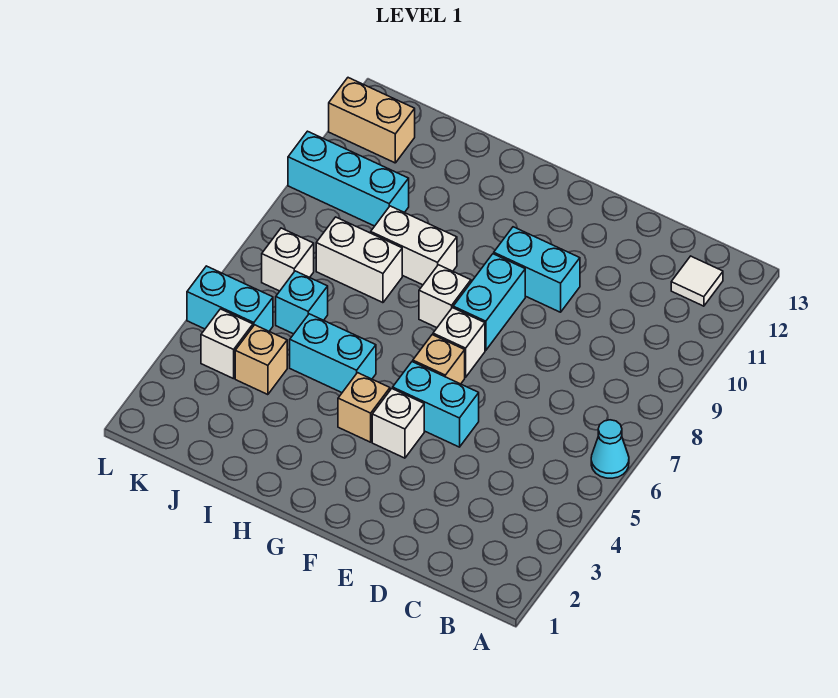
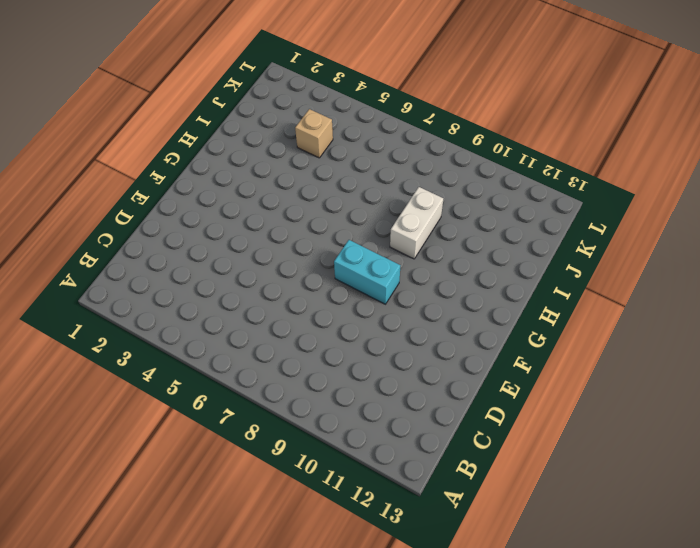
none -> cyan 1x1 cone [591,420,629,478]
none -> white 1x1 tile [671,256,723,306]
none -> cyan 1x2 brick [393,362,479,447]

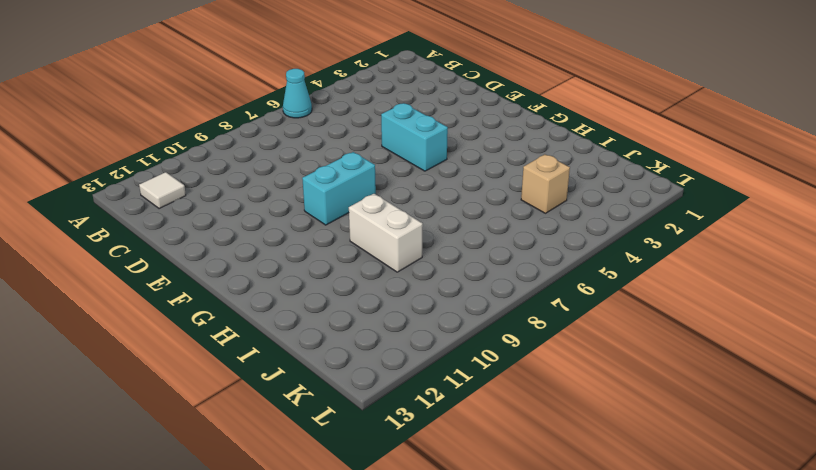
none -> cyan 1x2 brick [494,227,580,312]
none -> white 1x1 brick [372,389,424,458]
none -> tan 1x1 brick [413,335,465,384]

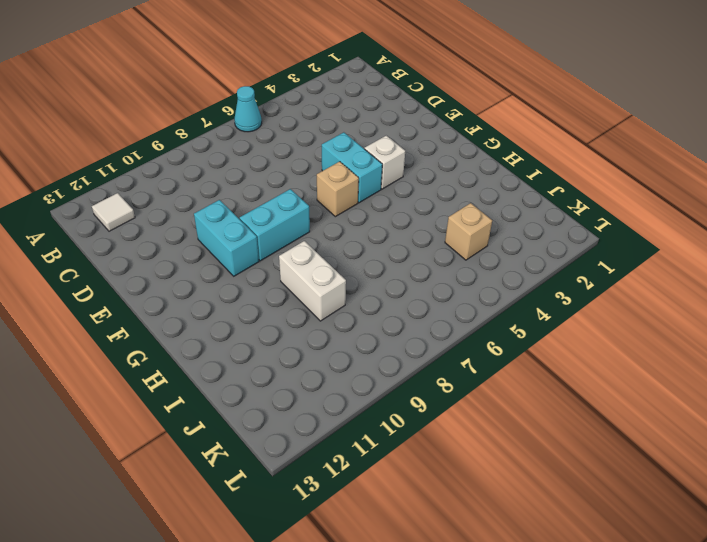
none -> white 1x1 brick [433,308,485,377]
none -> tan 1x1 brick [338,373,390,442]
none -> white 1x1 brick [419,265,471,328]

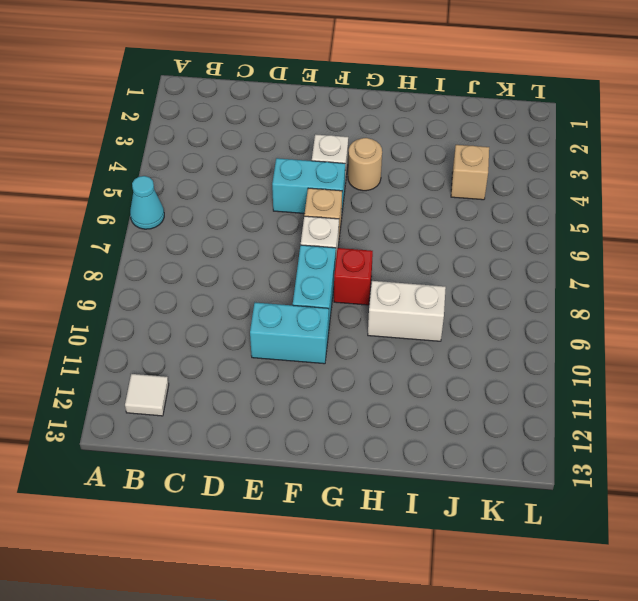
tan 1x1 round brick [348,138,382,191] -> tan 1x1 brick [338,373,390,442]
red 1x1 brick [334,248,373,305] -> white 1x1 brick [419,265,471,328]
none -> cyan 1x2 brick [290,314,376,393]
none -> white 1x2 brick [316,217,402,303]
none -> cyan 1x1 brick [276,271,328,334]

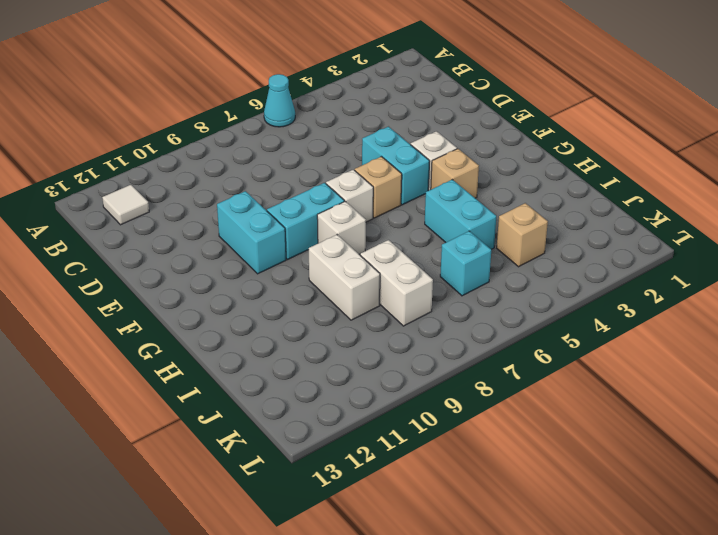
none -> cyan 1x3 brick [288,131,409,226]
none -> white 1x1 brick [201,309,253,379]
none -> cyan 1x2 brick [187,266,273,331]

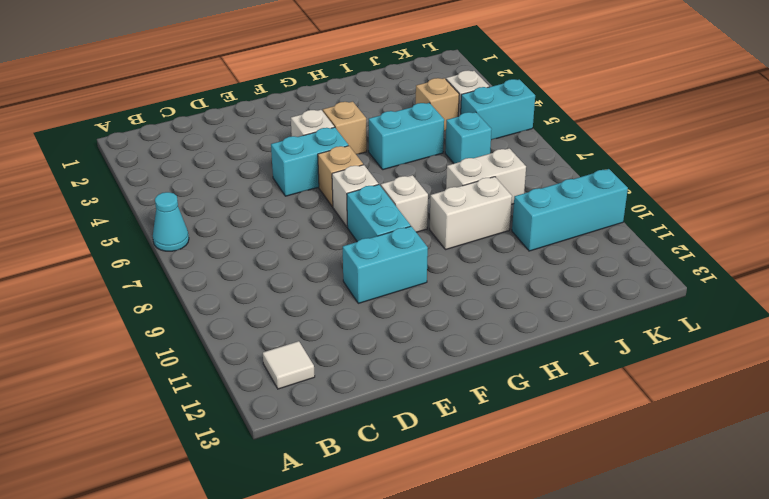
none -> white 1x1 brick [262,228,314,291]
none -> tan 1x2 brick [329,78,415,163]

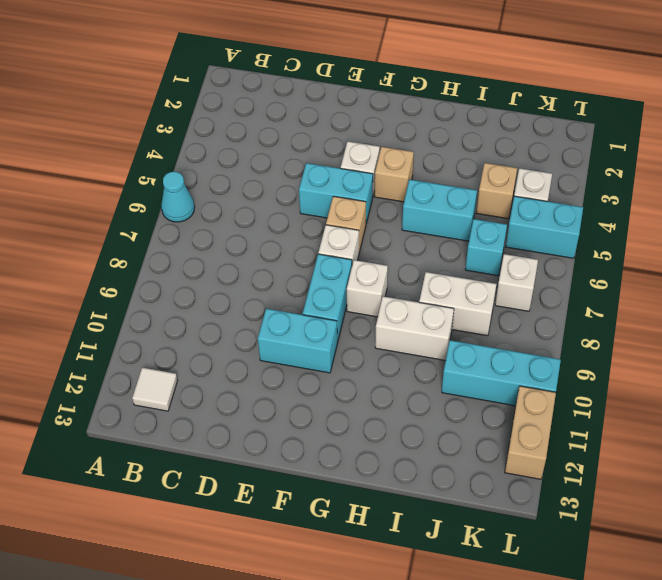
tan 1x2 brick [505,386,556,479] -> tan 1x2 brick turned to [329,78,415,163]

